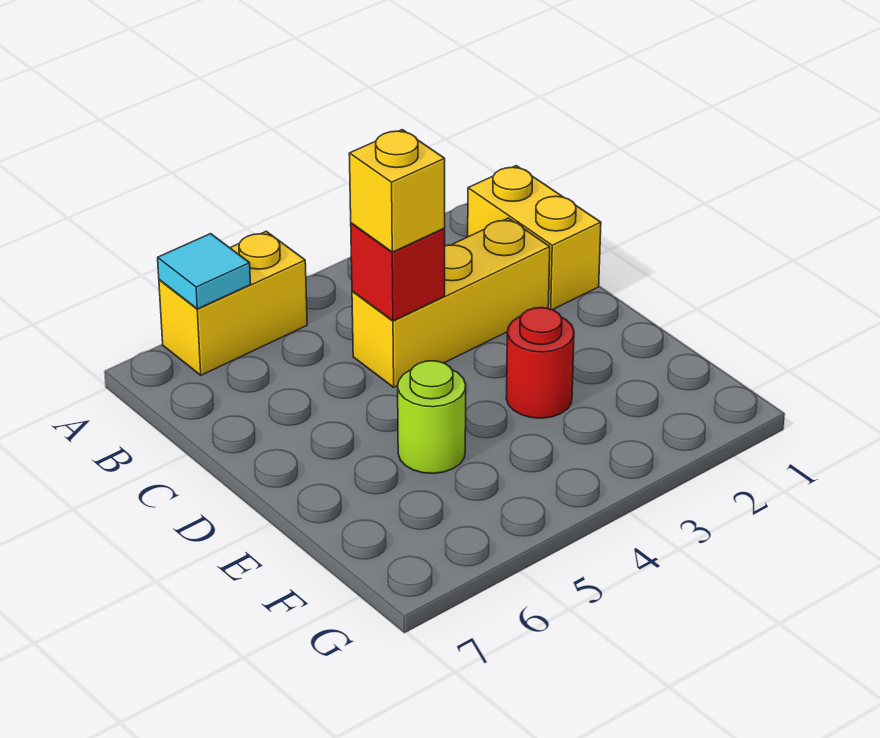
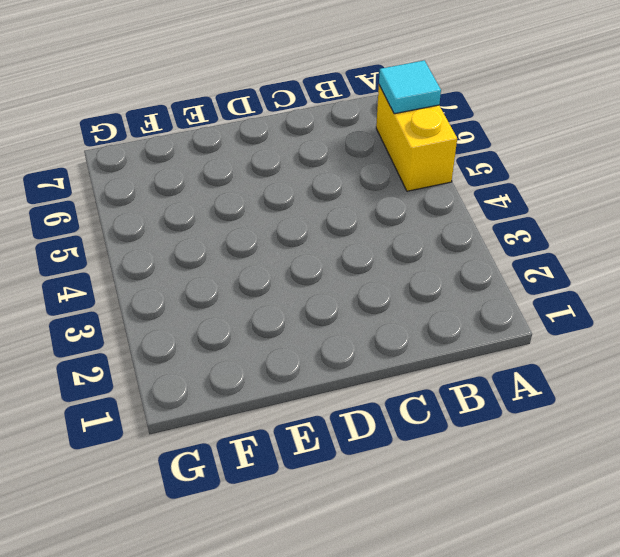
none -> yellow 1x2 brick [468,166,601,310]
none -> yellow 1x3 brick [352,218,550,387]

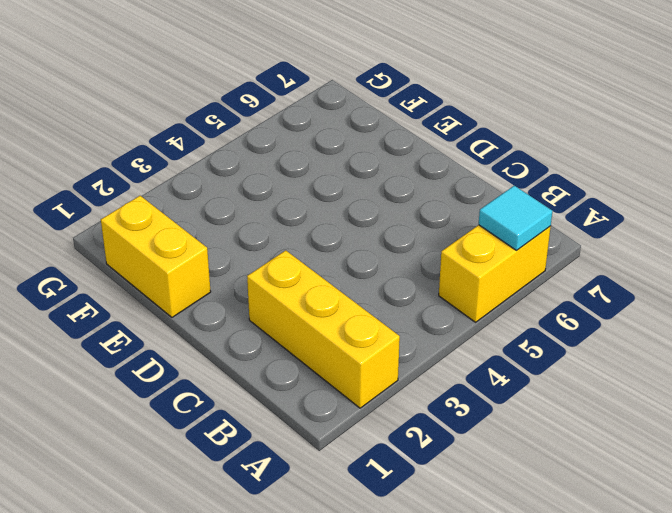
yellow 1x3 brick [247,250,400,408] -> yellow 1x3 brick turned to [352,218,550,387]
yellow 1x2 brick [101,196,211,317] -> yellow 1x2 brick moved to [468,166,601,310]
none -> red 1x1 round brick [506,308,574,418]
none -> lime 1x1 round brick [398,361,466,473]

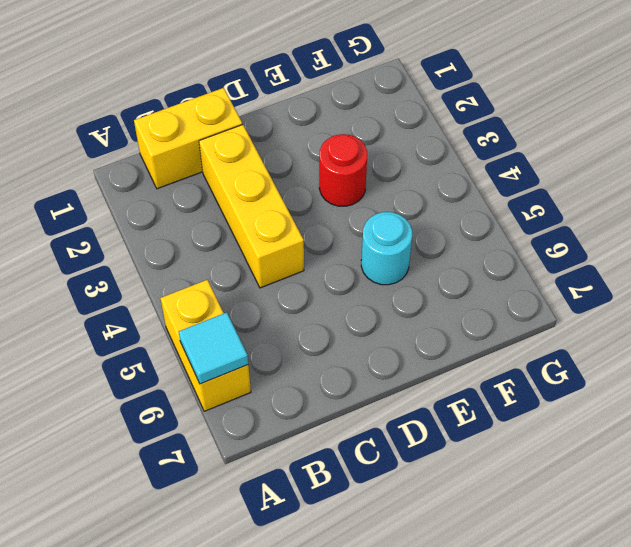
cyan 1x1 round brick [361,212,412,285] -> lime 1x1 round brick [398,361,466,473]
none -> red 1x1 brick [351,223,445,321]
none -> yellow 1x1 brick [349,130,445,252]

